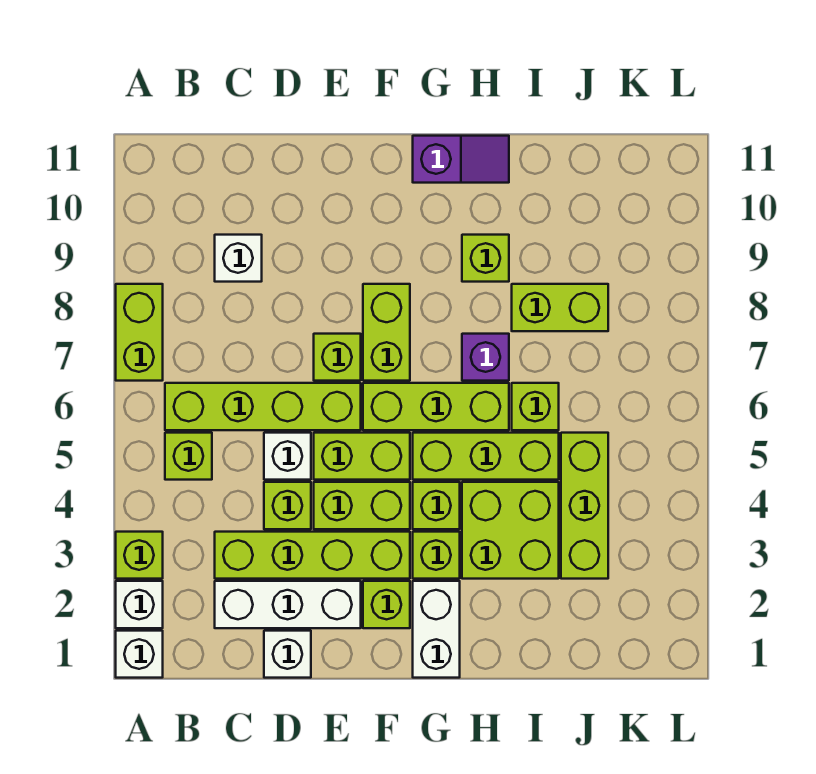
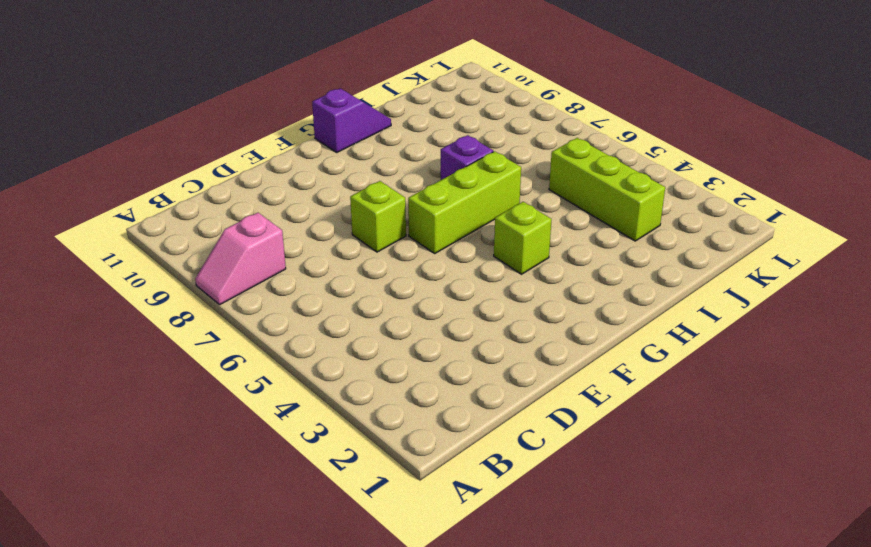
pink 1x2 slope [195,213,286,305] -> lime 1x2 brick [116,284,163,381]
none -> white 1x1 brick [116,631,163,678]
none -> white 1x1 brick [116,581,163,628]
none -> lime 1x1 brick [116,532,163,579]

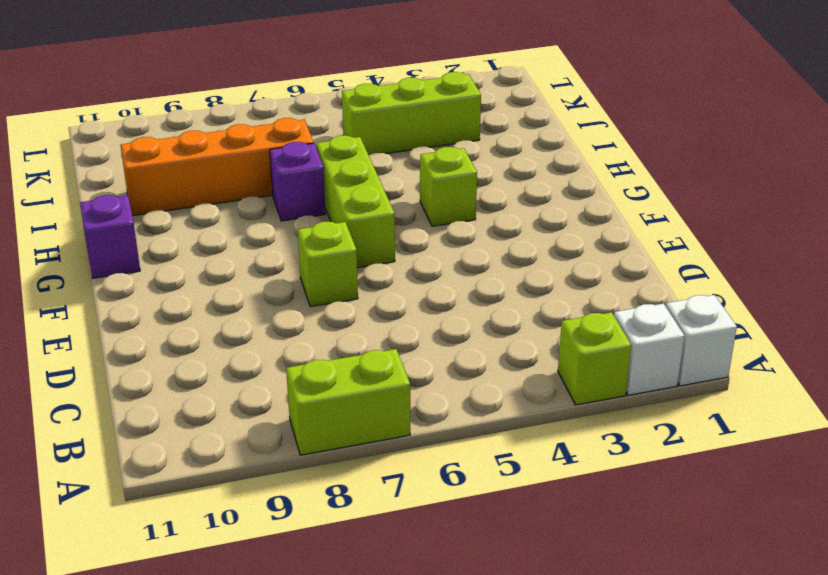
orange 1x4 brick [120,118,314,216] -> lime 1x2 brick [512,284,608,331]
none -> lime 1x1 brick [165,433,212,480]
none -> lime 1x4 brick [165,383,361,430]
none -> white 1x3 brick [215,581,361,628]

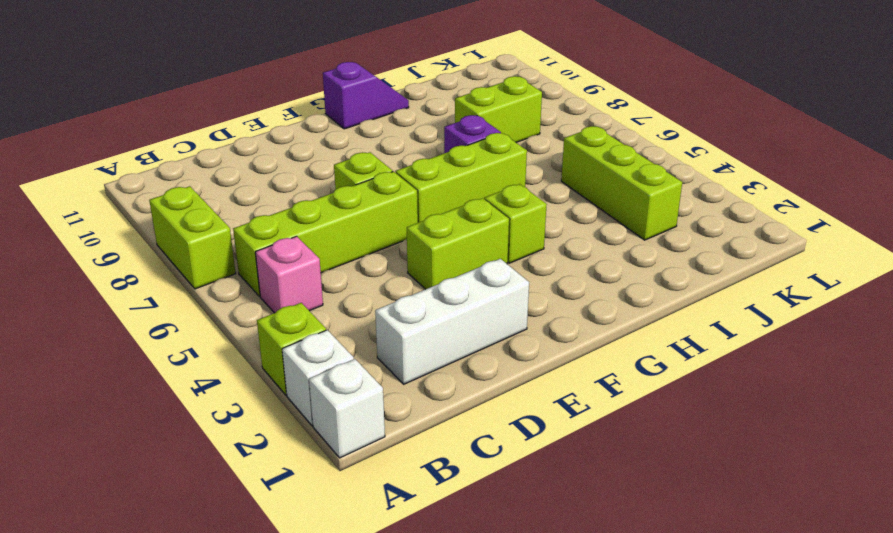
pink 1x1 brick [255,236,323,313] -> lime 1x1 brick [165,433,212,480]
none -> lime 1x4 brick [215,532,410,579]
none -> white 1x1 brick [215,235,262,282]
none -> white 1x1 brick [264,631,311,678]

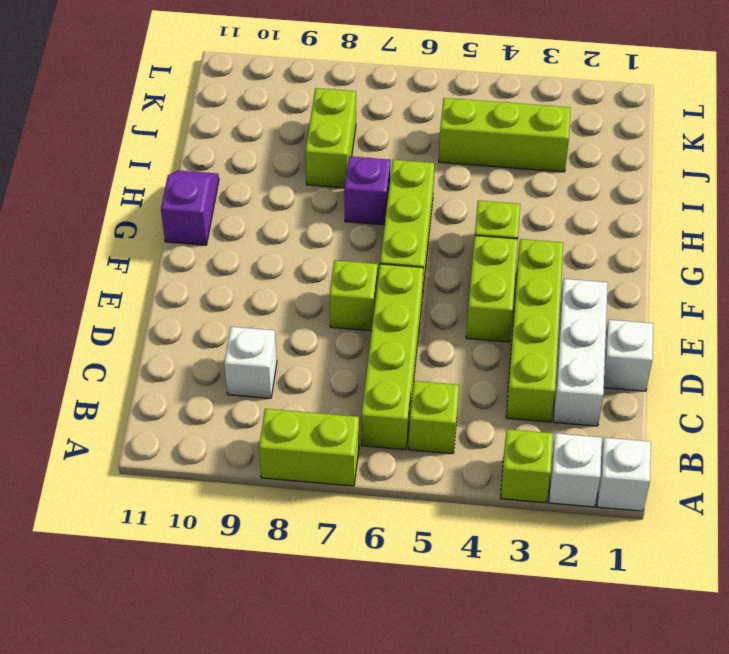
none -> lime 1x1 brick [264,482,311,529]
none -> white 1x1 brick [264,433,311,480]
none -> lime 1x2 brick [314,433,410,480]

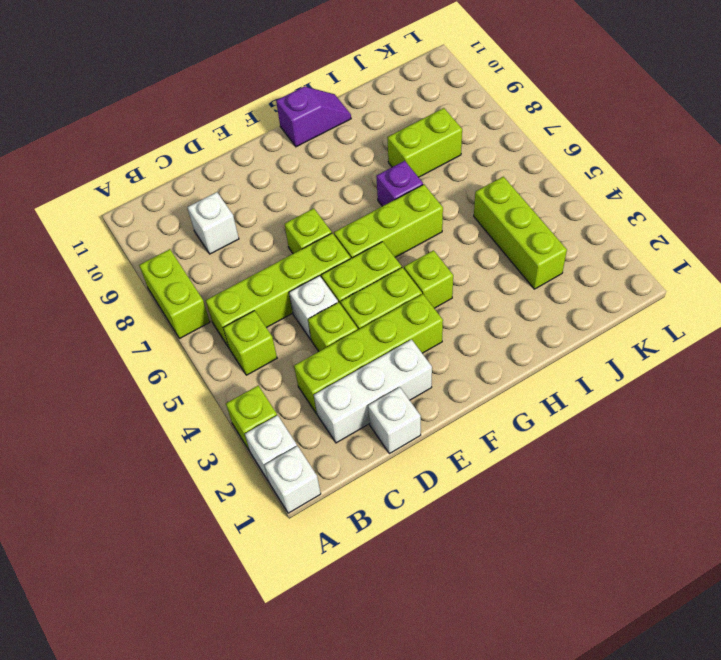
none -> lime 1x1 brick [363,581,410,628]
none -> lime 1x2 brick [363,284,410,381]
none -> white 1x2 brick [413,581,460,678]

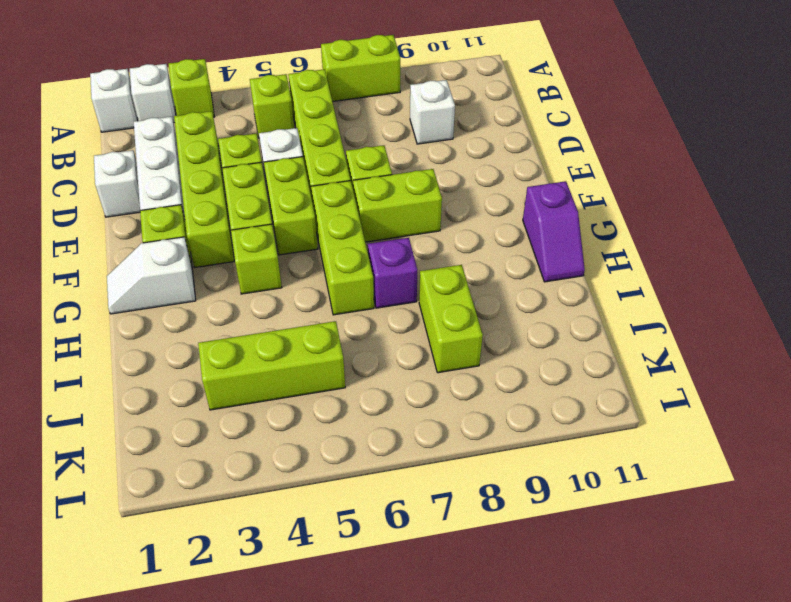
white 1x2 slope [107,237,196,314] -> white 1x2 brick [413,581,460,678]
none -> lime 1x1 brick [413,532,460,579]
none -> lime 1x3 brick [413,433,559,480]
none -> lime 2x2 brick [462,482,559,579]

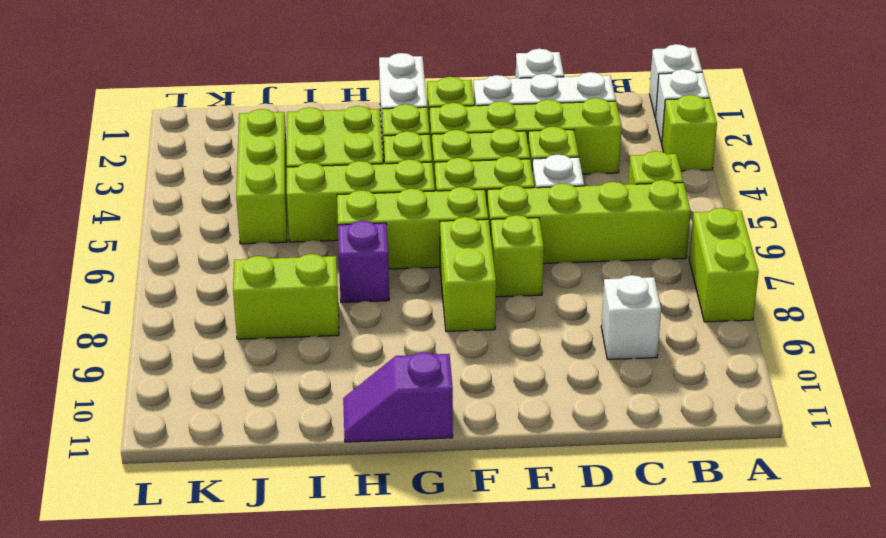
none -> lime 1x1 brick [462,235,509,282]
none -> lime 1x1 brick [512,383,559,430]

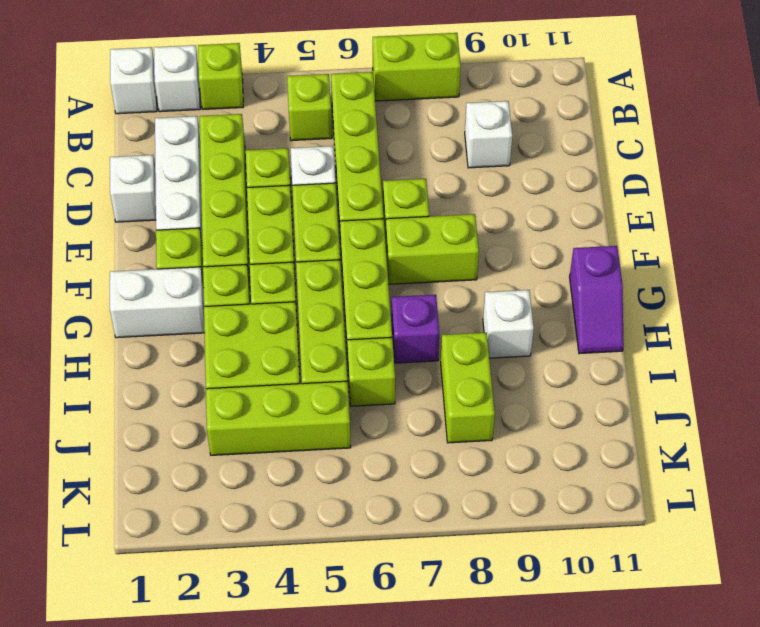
white 1x1 brick [483,290,534,358] -> lime 1x1 brick [462,235,509,282]

